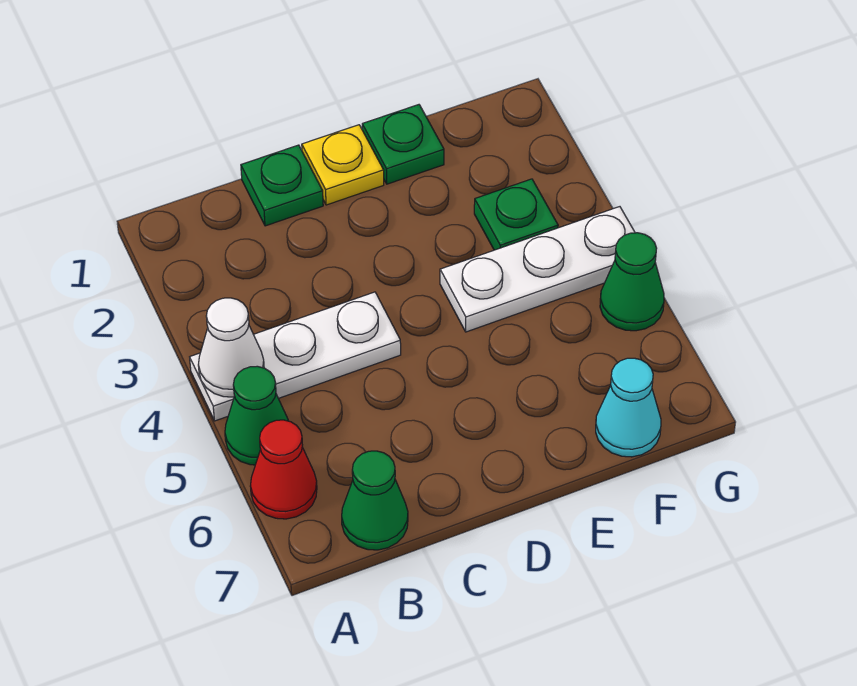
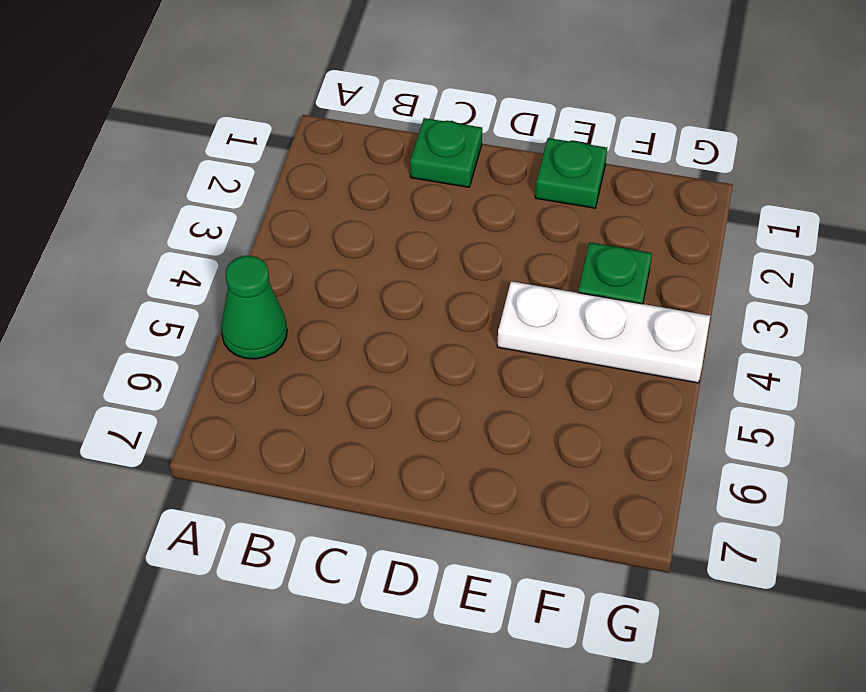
none -> white 1x3 plate [190,292,401,421]
none -> red 1x1 cone [250,420,317,519]
none -> green 1x1 cone [342,451,408,550]

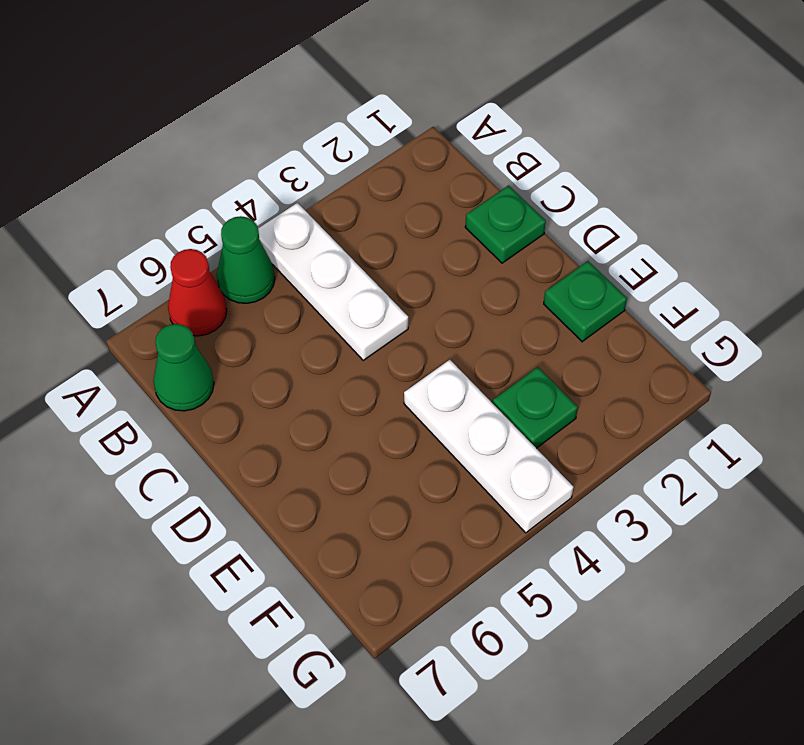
none -> yellow 1x1 plate [302,125,384,205]
none -> cyan 1x1 cone [596,358,661,457]
none -> green 1x1 cone [600,233,664,331]

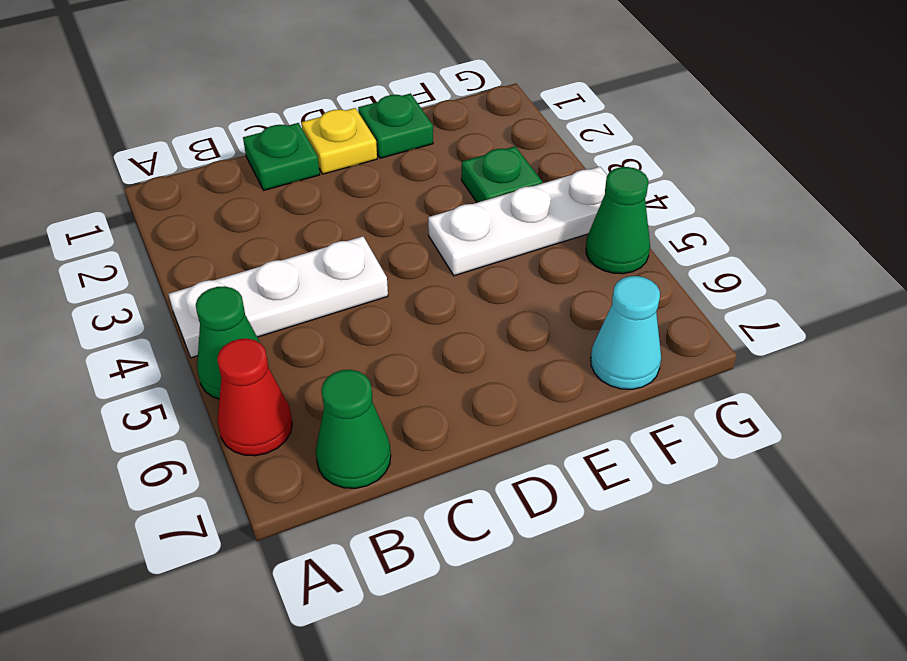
none -> white 1x1 cone [198,298,264,397]

